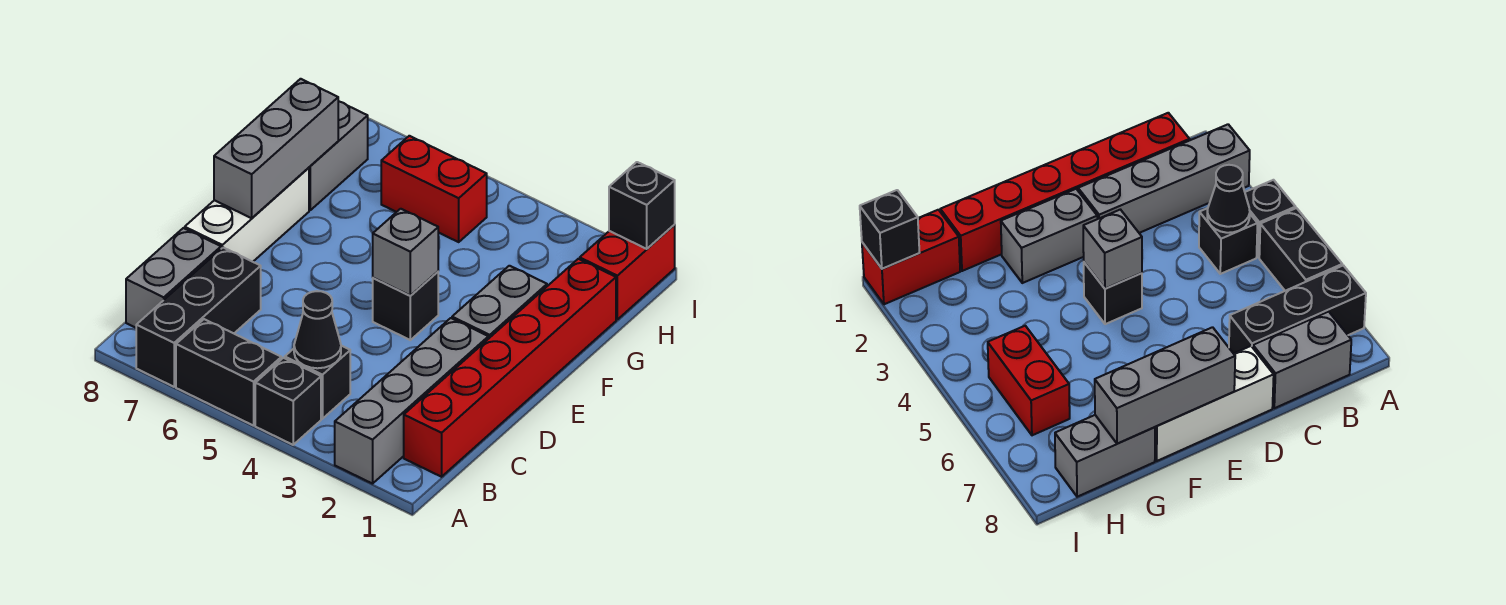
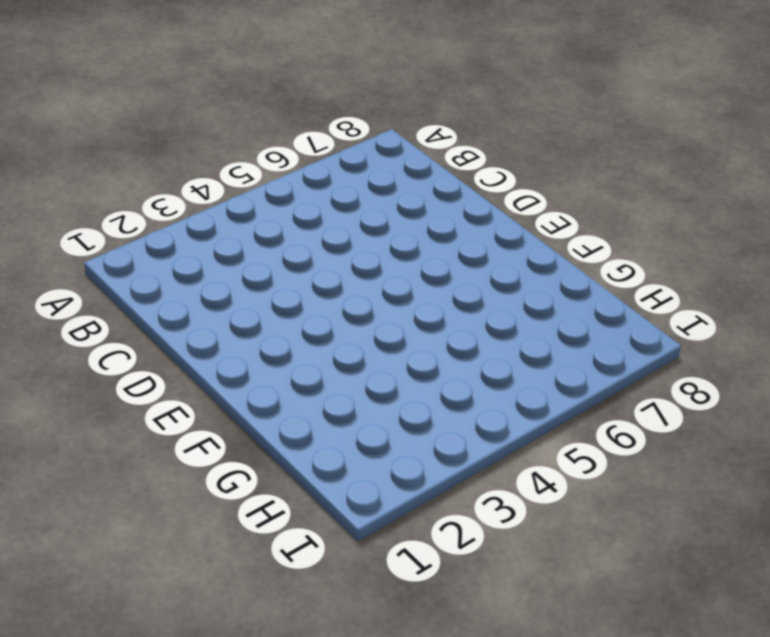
none -> grey 1x4 brick [335,318,488,484]
none -> black 1x1 brick [255,358,321,445]
none -> black 1x2 brick [176,319,281,426]

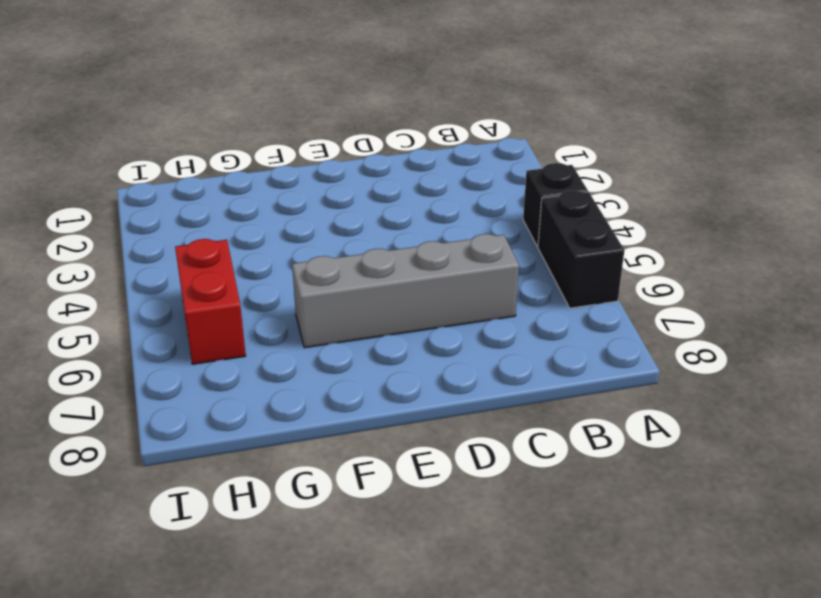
grey 1x4 brick [292,234,519,348] -> grey 1x4 brick moved to [335,318,488,484]
none -> black 1x3 brick [136,248,261,387]
none -> red 1x6 brick [404,259,616,477]
none -> black 1x1 brick [285,346,350,419]

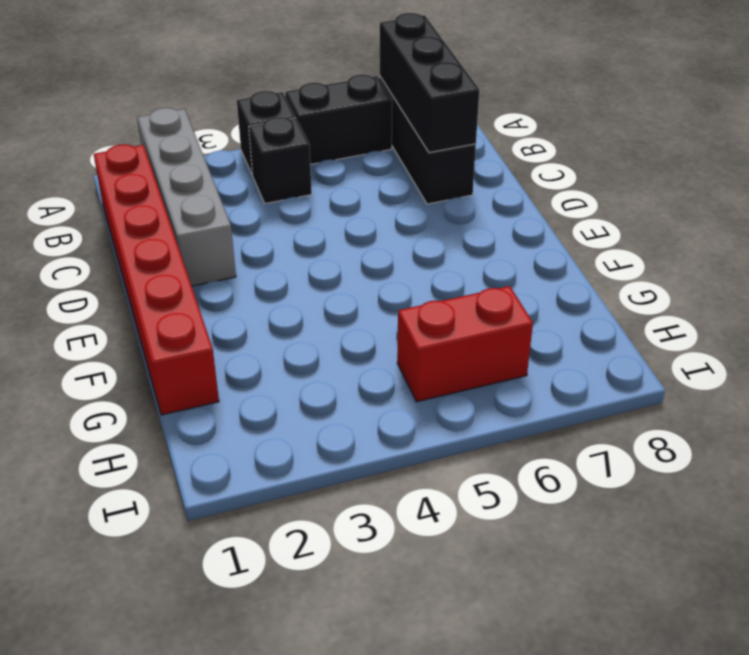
black 1x3 brick [380,13,479,153] -> none
none -> grey 1x2 brick [126,228,221,328]
none -> white 1x3 brick [185,168,309,262]
none -> grey 1x2 brick [452,266,547,339]

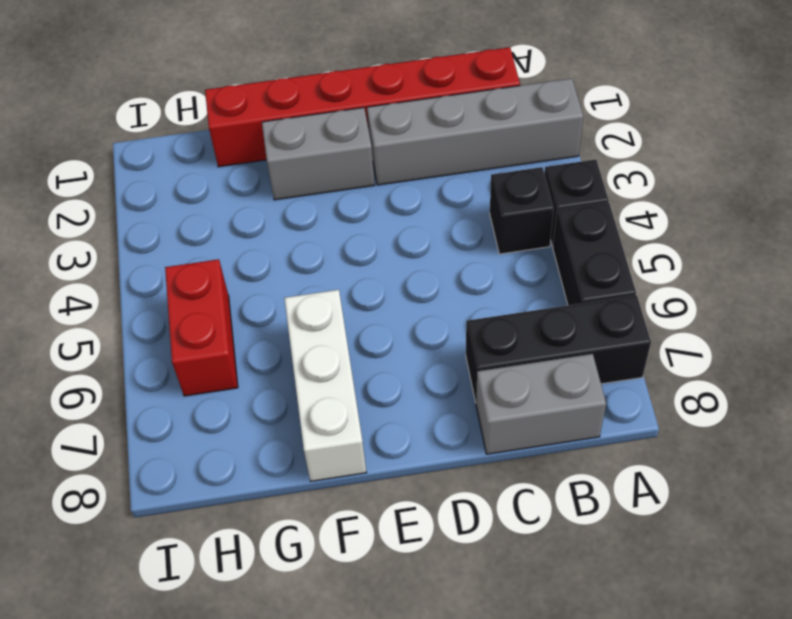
white 1x3 brick [284,290,366,481] -> white 1x3 brick turned to [185,168,309,262]
none -> black 1x1 brick [373,272,438,340]
none -> grey 1x2 brick [309,101,368,210]
none -> red 1x2 brick [580,225,675,319]

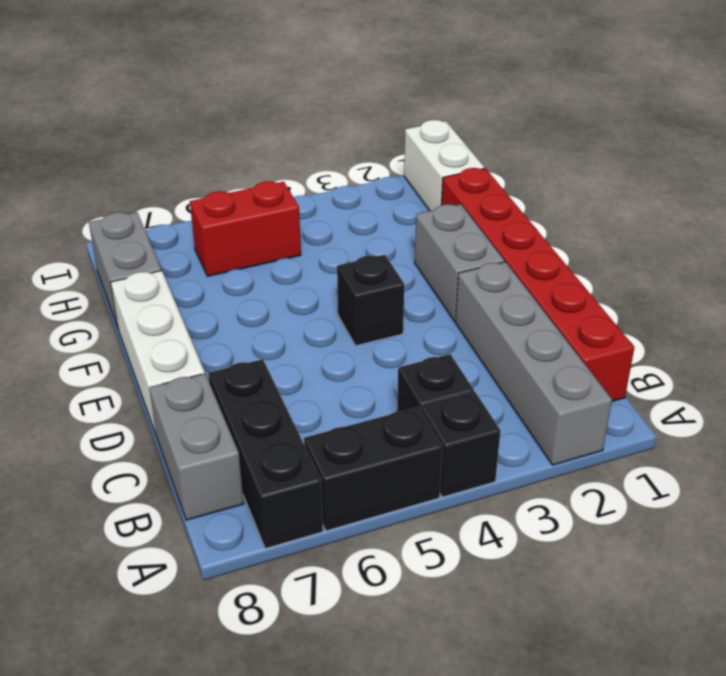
white 1x2 brick [404,120,485,211] -> red 1x2 brick [580,225,675,319]
none -> black 1x1 cone [294,291,341,368]
none -> grey 1x1 brick [373,209,438,296]
none -> grey 1x3 brick [214,79,338,218]

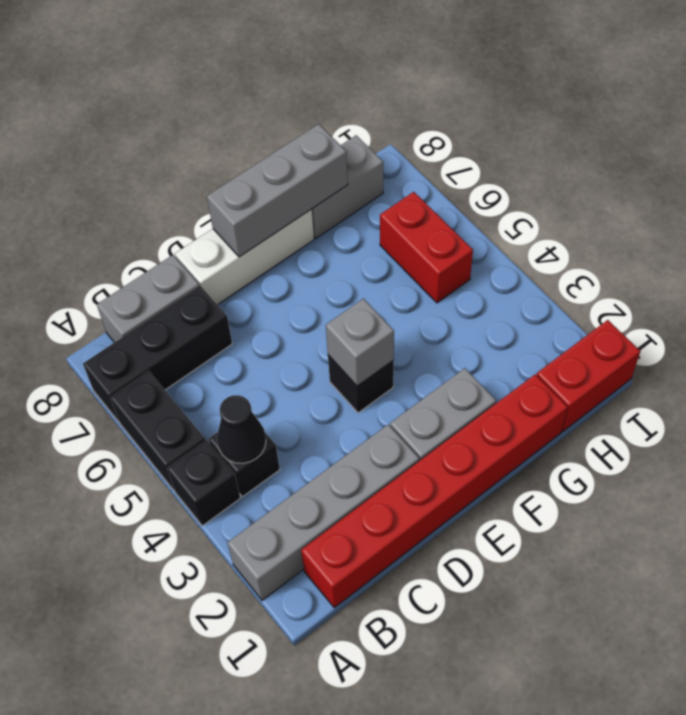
none -> black 1x1 brick [609,162,675,249]

